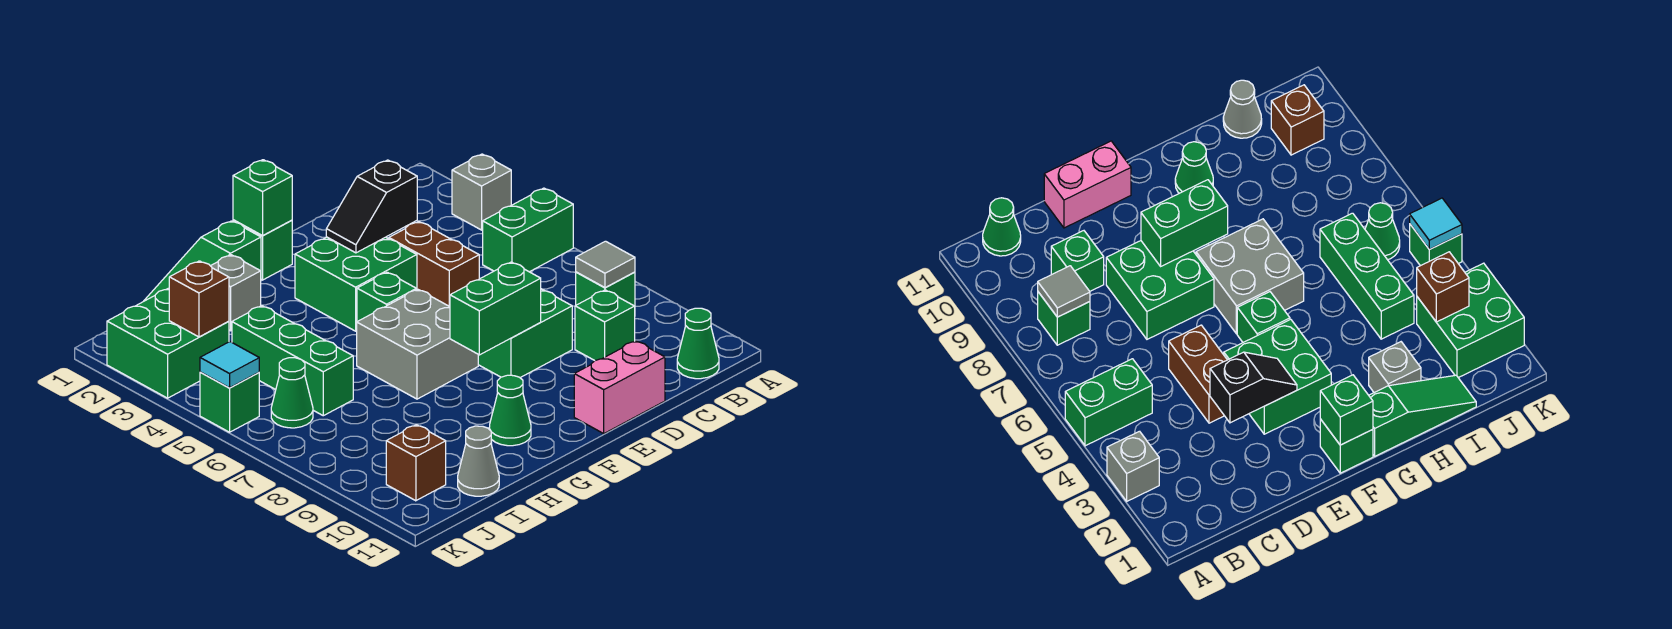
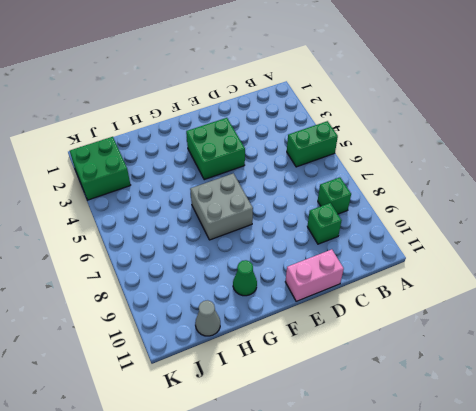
none -> grey 1x1 brick [452,154,511,230]
none -> green 1x1 cone [677,308,719,379]
none -> brown 1x2 brick [389,222,479,307]

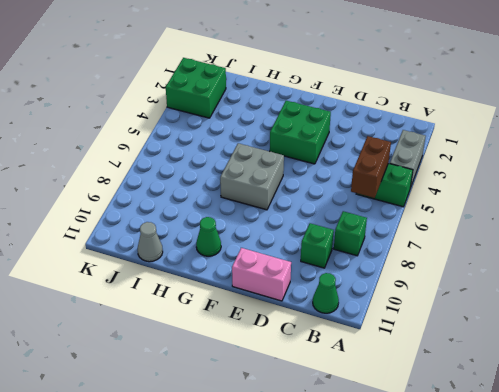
grey 1x2 brick [390,130,426,188] -> grey 1x1 brick [452,154,511,230]
brown 1x2 brick [351,136,391,198] -> brown 1x2 brick moved to [389,222,479,307]
none -> green 2x2 brick [478,289,572,378]
none -> green 1x1 brick [233,220,292,280]
none -> green 1x1 brick [357,272,416,322]

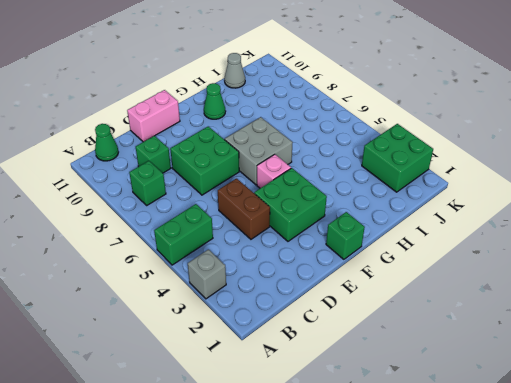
pink 1x1 brick [257,154,291,188] -> green 1x1 brick [357,272,416,322]
none -> green 1x3 slope [144,221,261,301]
none -> grey 1x1 brick [211,255,261,331]
none -> green 1x3 brick [232,306,353,416]

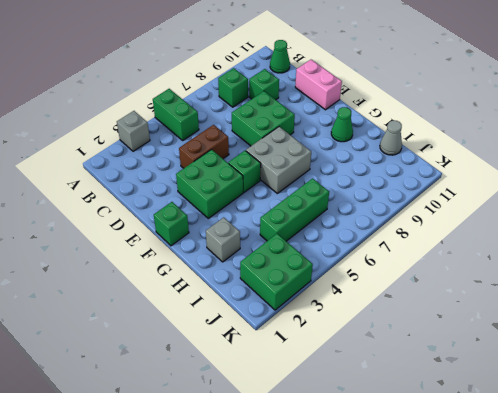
none -> green 1x3 slope [144,221,261,301]
none -> green 1x1 cone [271,358,313,428]
none -> brown 1x1 brick [386,425,446,501]

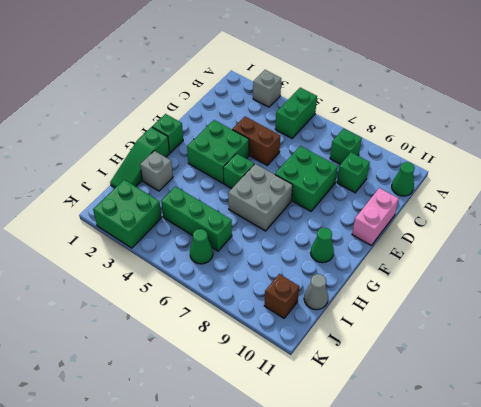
none -> green 1x1 brick [200,372,259,432]
none -> grey 1x1 tile [576,241,635,288]
none -> black 1x2 slope [326,160,417,253]

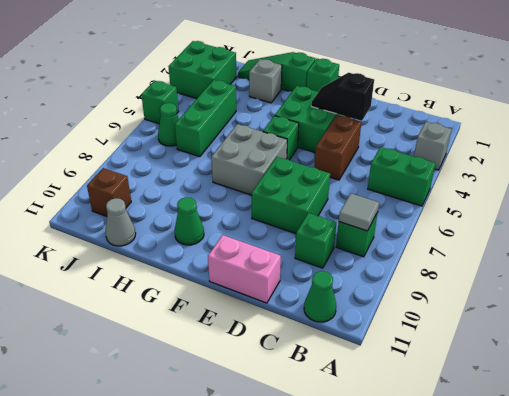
none -> green 1x2 brick [450,262,541,355]
none -> green 1x1 brick [233,160,292,236]
none -> brown 1x1 brick [169,261,229,337]

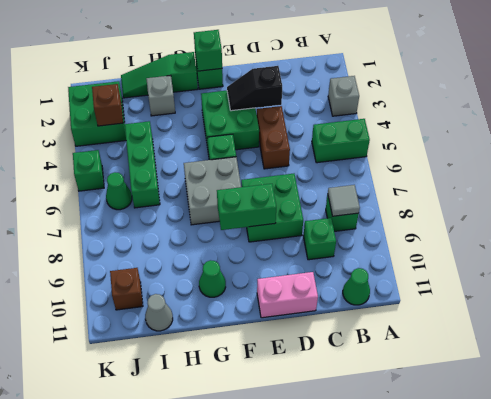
none -> cyan 1x1 tile [200,342,259,388]

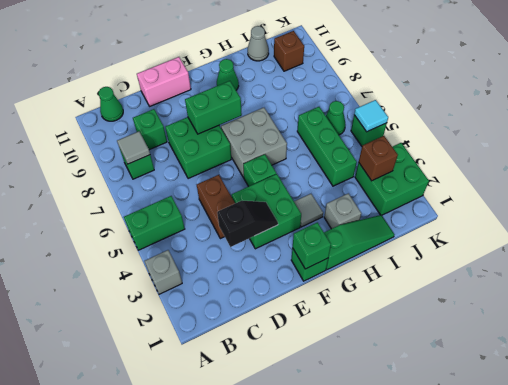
grey 1x1 tile [294,194,323,227] -> none

